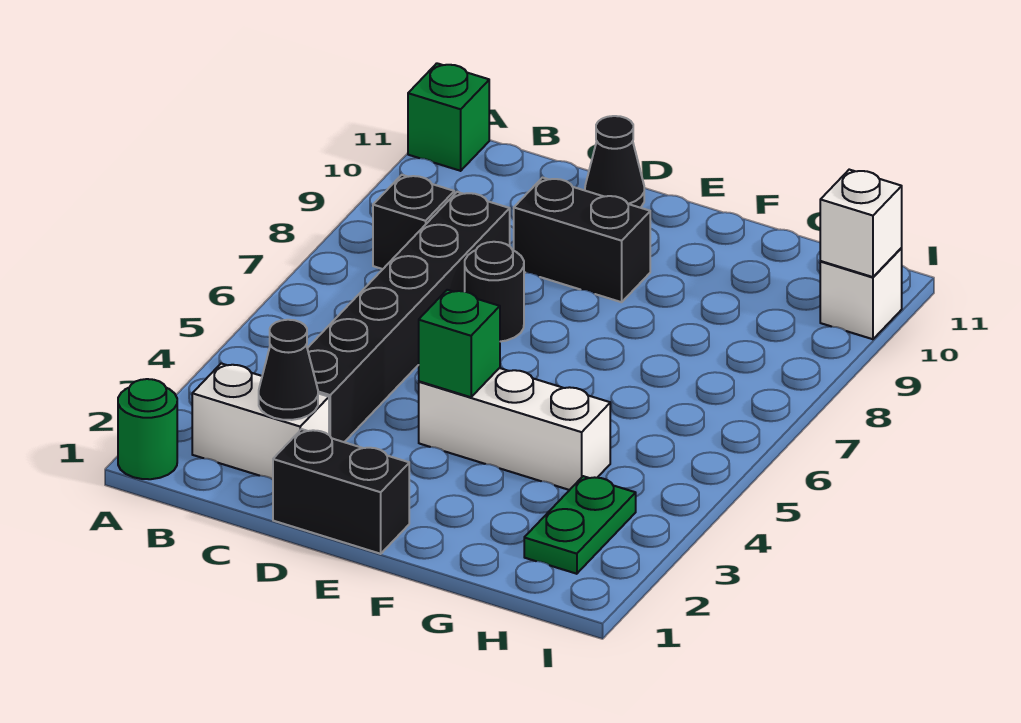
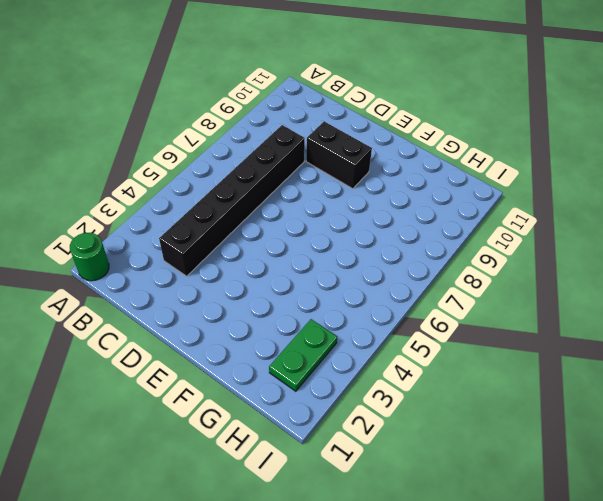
none -> green 1x1 brick [408,63,489,171]
none -> white 1x2 brick [192,363,329,479]
none -> black 1x1 brick [373,175,454,269]

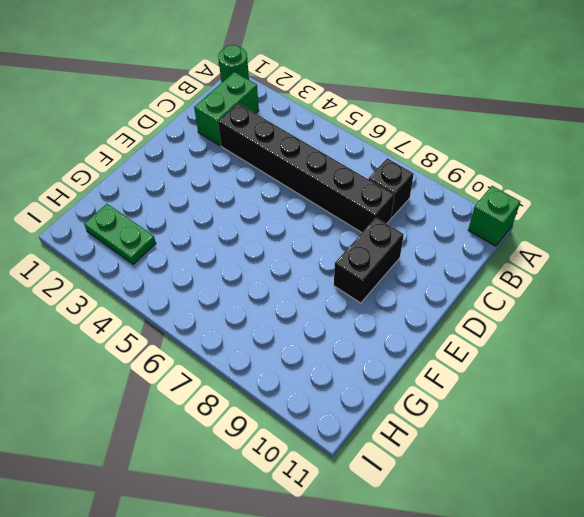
green 1x2 brick [194,72,259,146] -> white 1x2 brick [192,363,329,479]
none -> black 1x2 brick [273,429,409,554]
none -> black 1x1 round brick [465,242,524,342]
none -> black 1x1 cone [585,116,644,208]

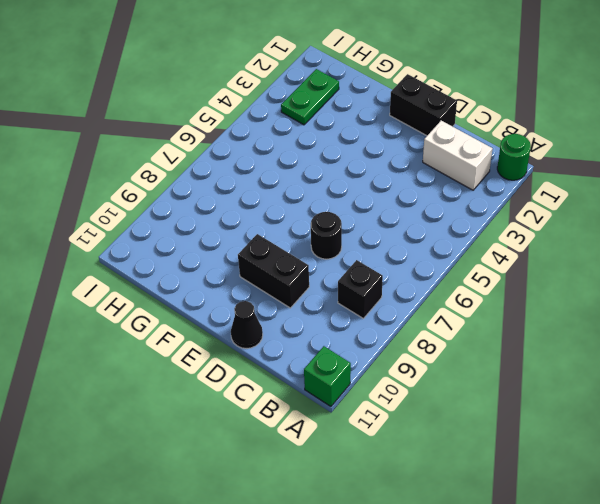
none -> black 1x6 brick [307,192,510,442]
none -> white 1x3 brick [419,368,610,490]
none -> white 1x1 brick [820,248,902,339]

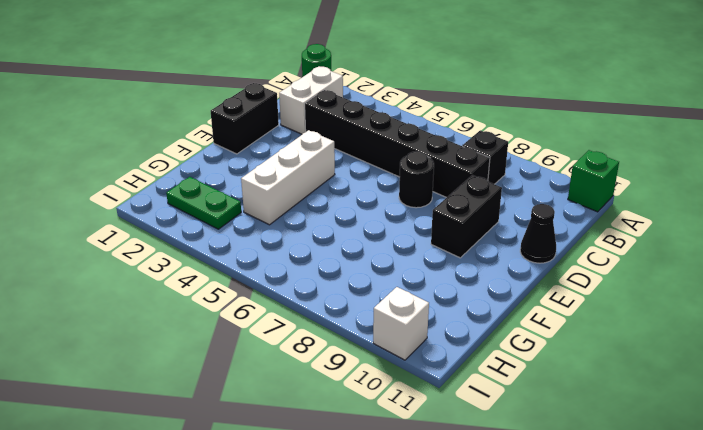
none -> black 1x1 cone [259,320,318,420]
none -> green 1x1 brick [419,290,500,397]
none -> white 1x1 brick [820,170,902,277]

